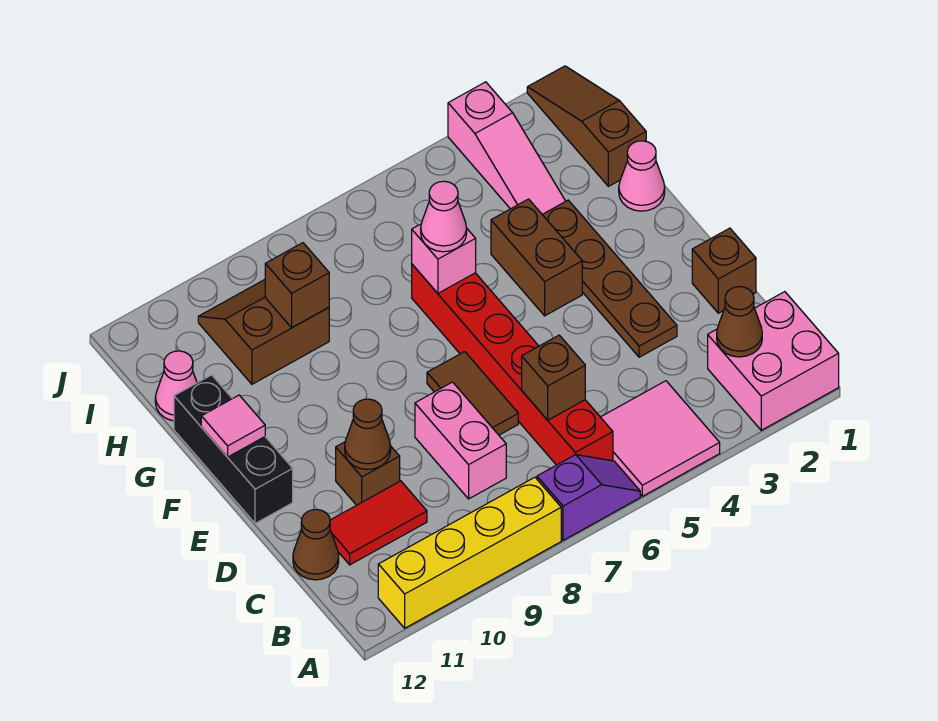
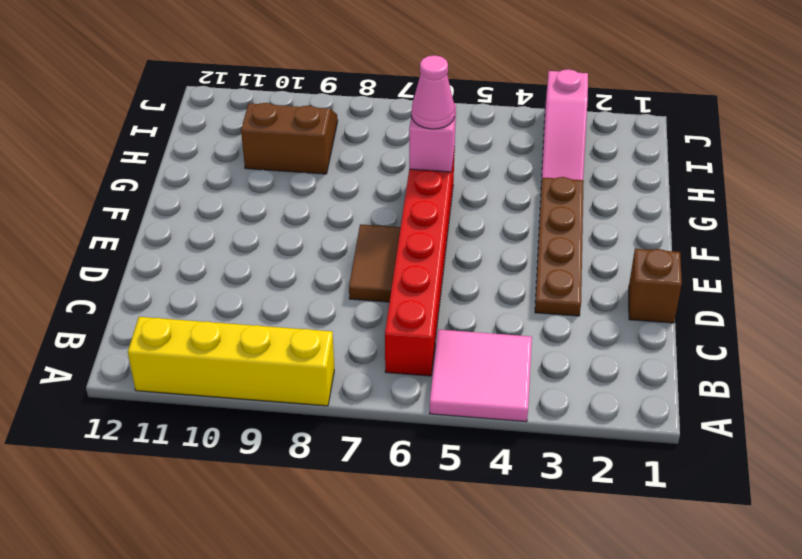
none -> pink 2x2 brick [708,292,839,430]
none -> purple 1x2 slope [537,455,640,540]
none -> pink 1x2 brick [415,382,506,499]

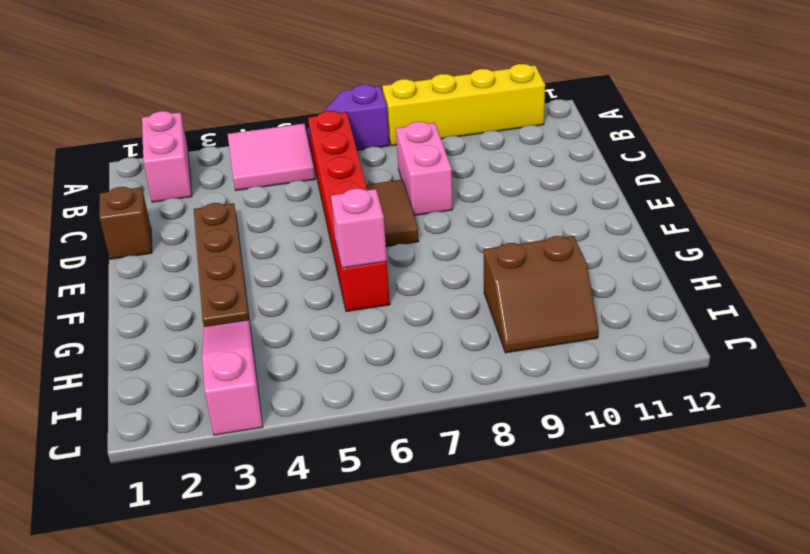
pink 1x2 brick [142,111,192,202] -> pink 2x2 brick [708,292,839,430]
none -> red 1x2 tile [330,481,427,565]
none -> brown 1x1 cone [293,510,339,580]
none -> brown 1x1 brick [336,442,400,505]

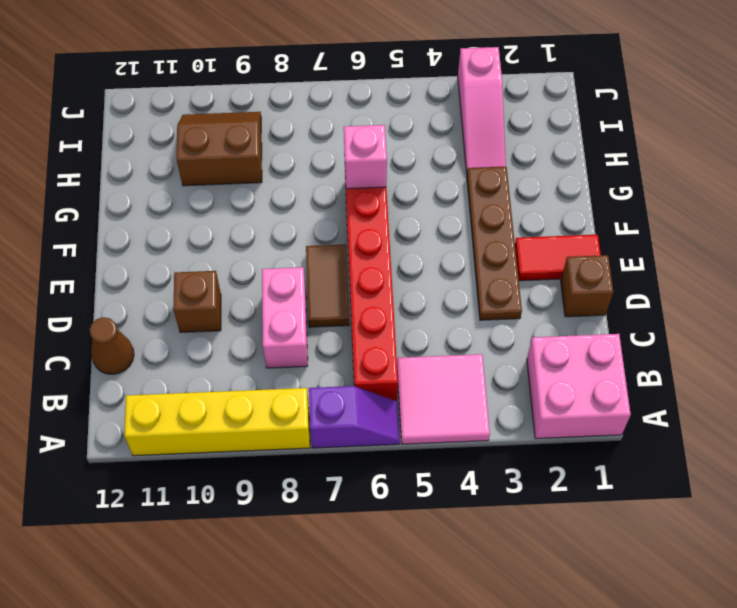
red 1x2 tile [515,235,601,281] -> red 1x2 tile moved to [330,481,427,565]
none -> black 1x3 brick [174,375,293,523]
none -> brown 1x2 brick [491,199,582,316]
none -> pink 1x1 cone [619,141,665,211]

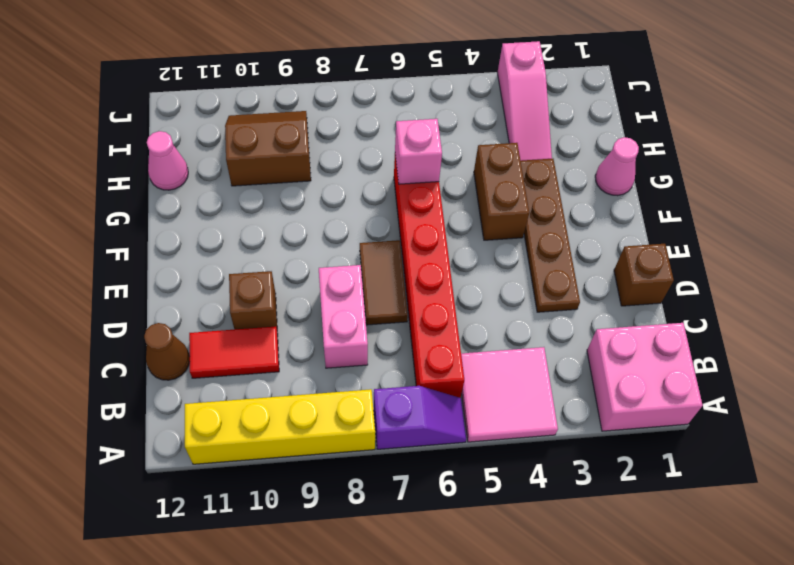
none -> black 1x3 brick [174,375,293,523]
none -> brown 1x3 slope [527,66,646,186]
none -> brown 1x1 cone [717,287,762,357]

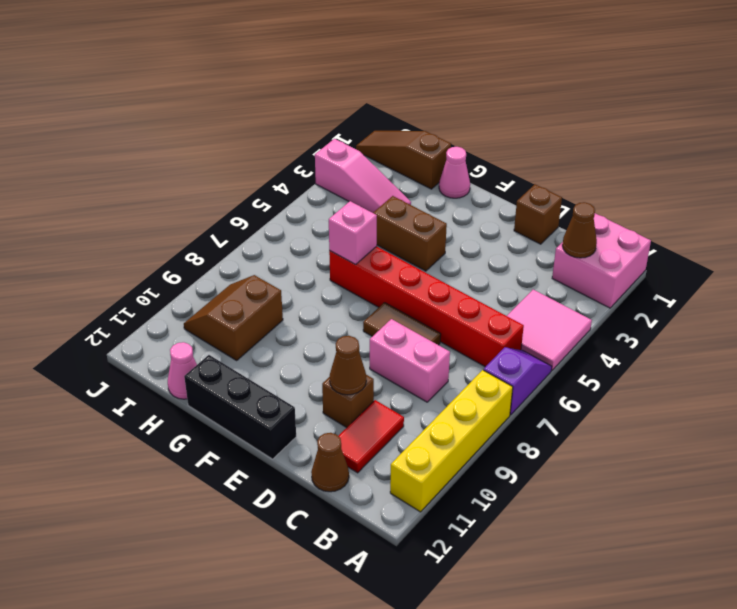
none -> brown 1x4 plate [542,200,677,357]
none -> brown 1x1 brick [522,335,585,420]
none -> pink 1x1 tile [201,395,265,457]

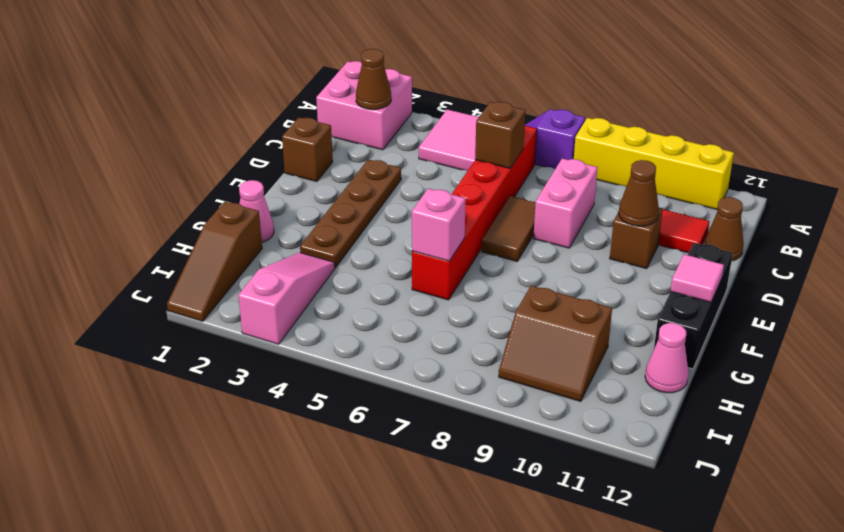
none -> brown 1x2 brick [491,199,582,316]
none -> brown 1x1 brick [265,243,329,328]
none -> pink 1x1 cone [421,181,467,252]

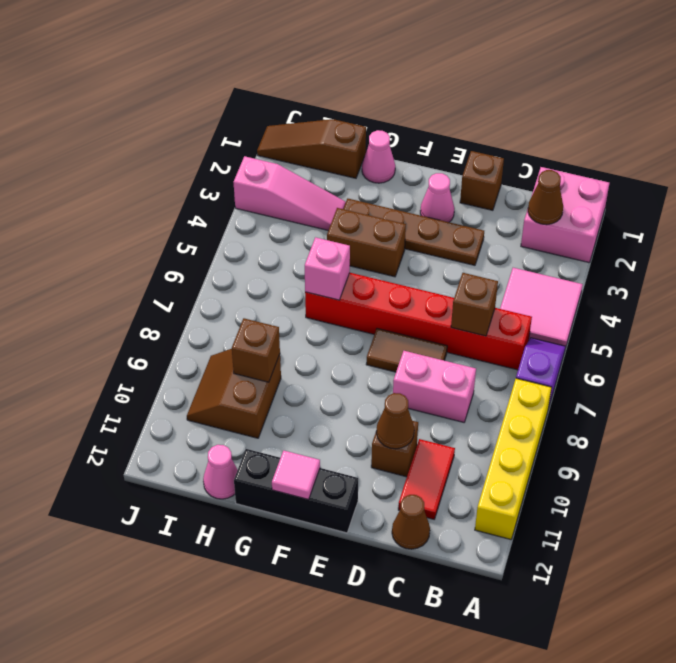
pink 1x1 cone [420,173,454,222] -> pink 1x1 cone moved to [421,181,467,252]

